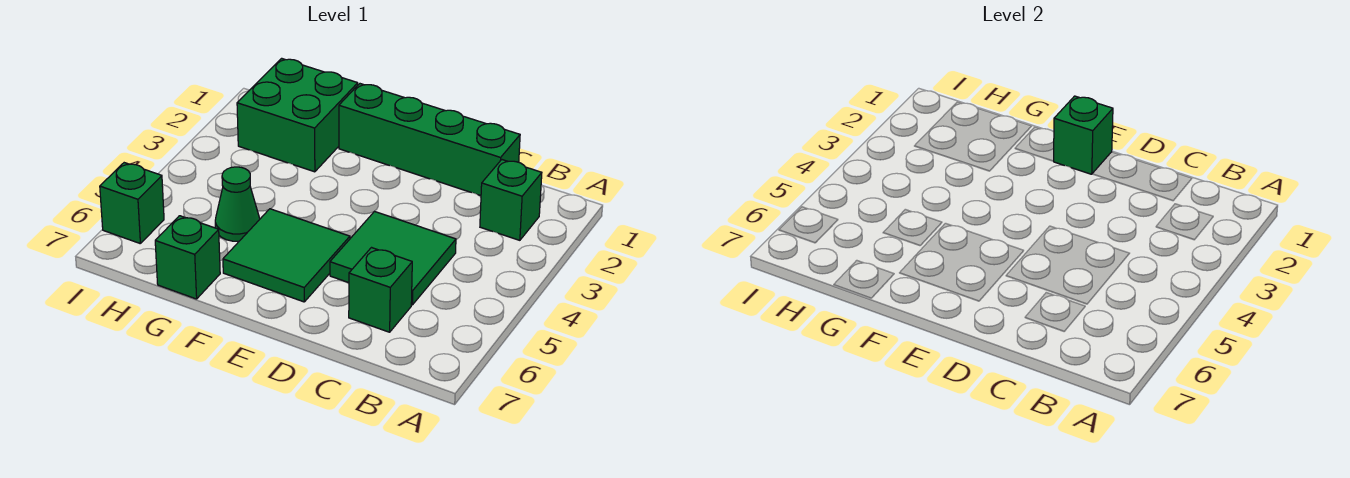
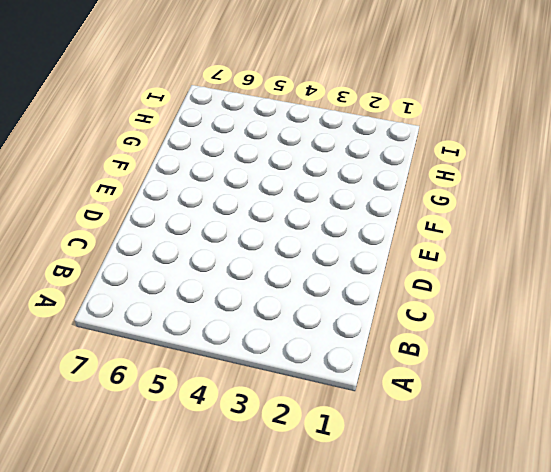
none -> green 1x1 brick [480,160,542,240]
none -> green 1x4 brick [339,84,520,196]

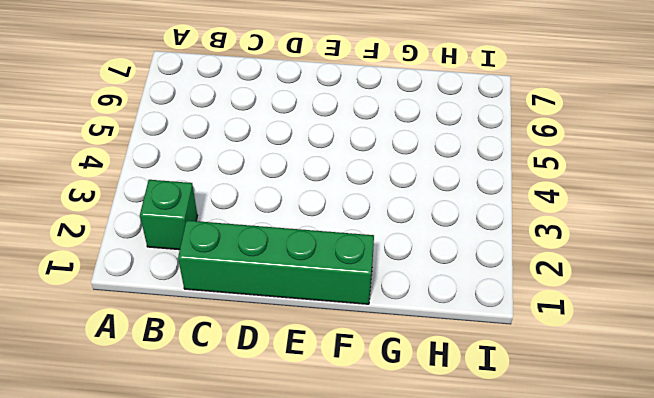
none -> green 2x2 tile [330,211,456,305]
none -> green 1x1 brick [349,248,412,332]

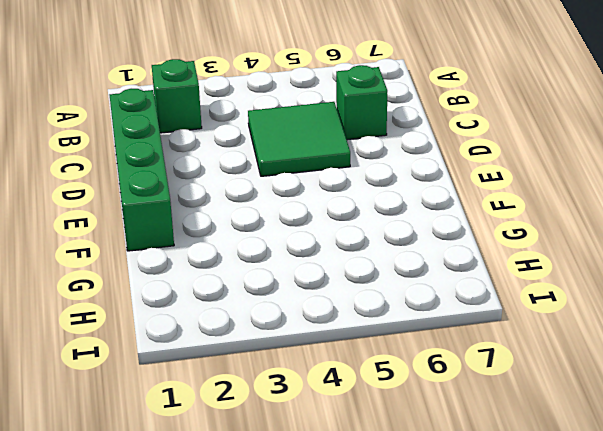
none -> green 2x2 tile [223,209,350,302]
none -> green 2x2 brick [237,58,358,172]

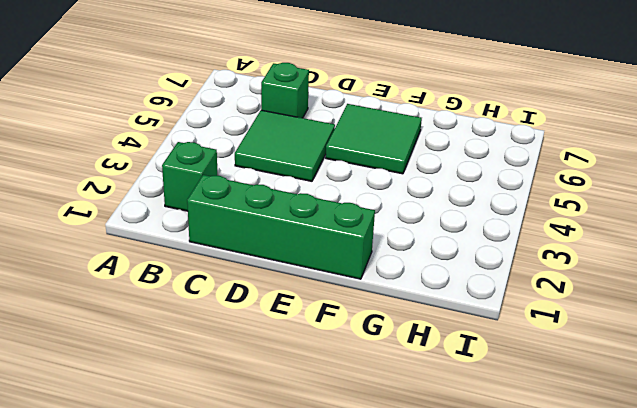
none -> green 2x2 brick [237,58,358,172]
none -> green 1x1 cone [215,167,260,241]

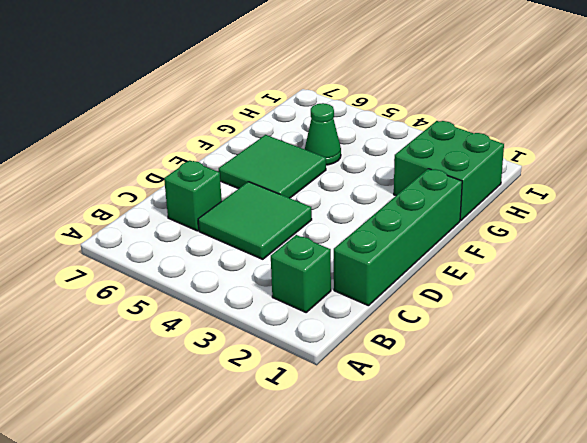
none -> green 1x1 brick [155,216,220,299]
none -> green 1x1 brick [100,163,164,243]

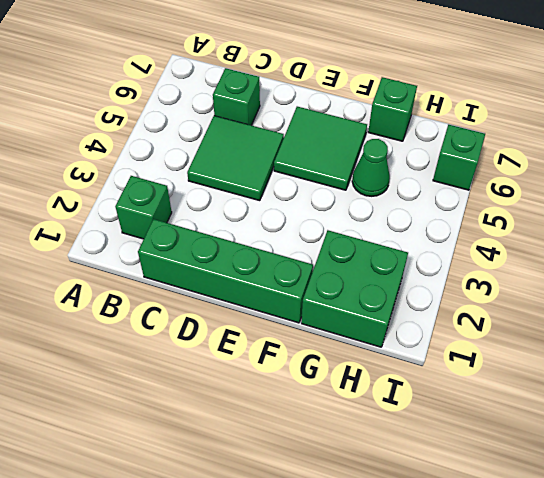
none -> green 1x1 brick [1054,96,1113,174]

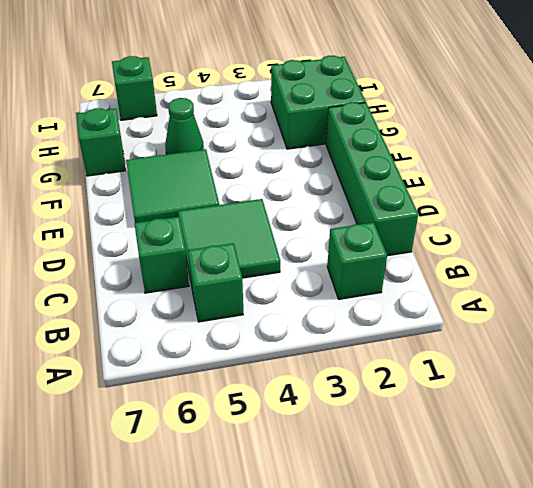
green 1x1 brick [188,243,243,322] -> green 1x1 brick moved to [1054,96,1113,174]

